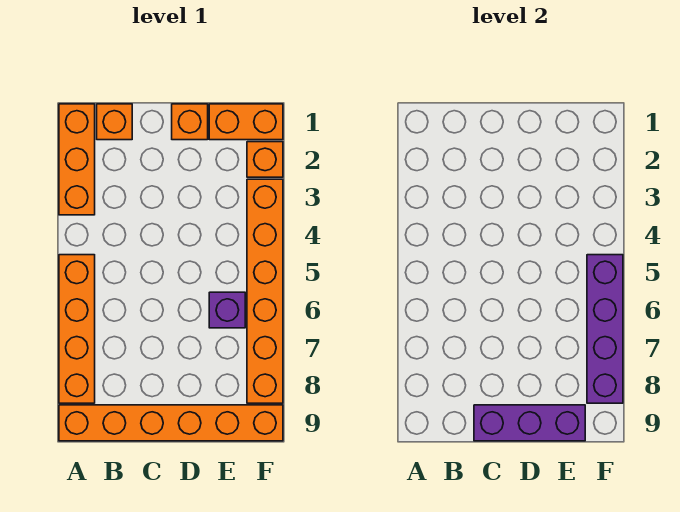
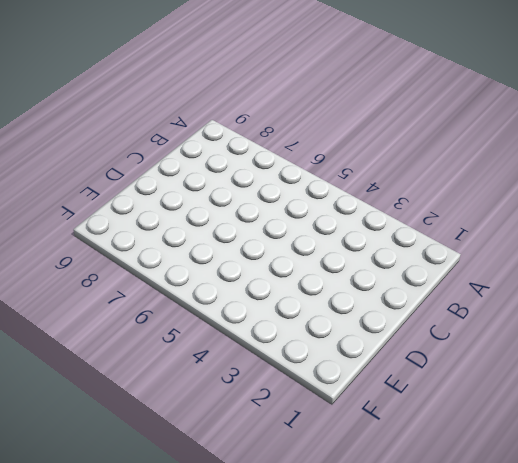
none -> orange 1x3 brick [59,104,95,215]
none -> orange 1x4 brick [59,255,95,403]

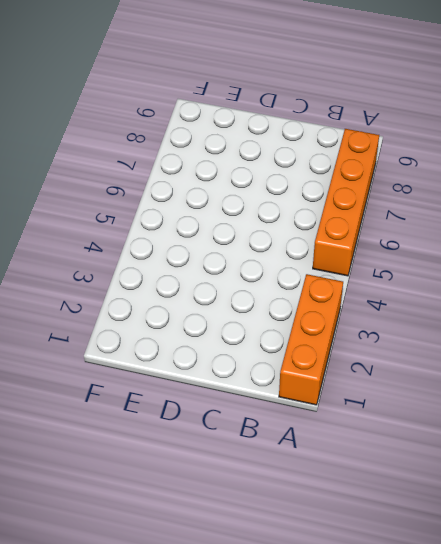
none -> orange 1x6 brick [59,405,283,441]
none -> orange 1x1 brick [97,104,132,140]

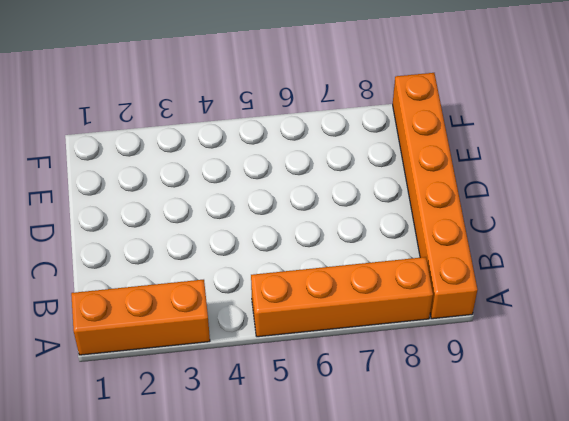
none -> orange 1x1 brick [97,104,132,140]
none -> orange 1x1 brick [172,104,208,140]

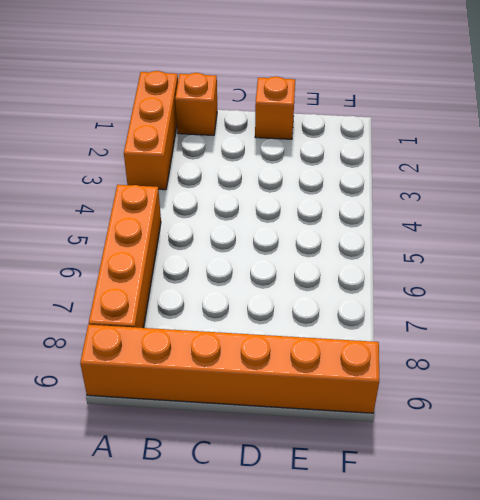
none -> orange 1x2 brick [209,104,283,140]
none -> purple 1x1 brick [209,292,245,328]

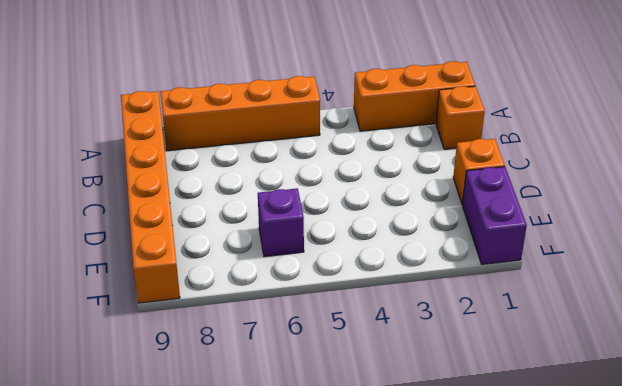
purple 1x2 brick [462,167,527,264] -> orange 1x2 brick [209,104,283,140]
none -> orange 1x1 brick [247,142,283,177]
none -> orange 1x6 brick [247,179,283,403]

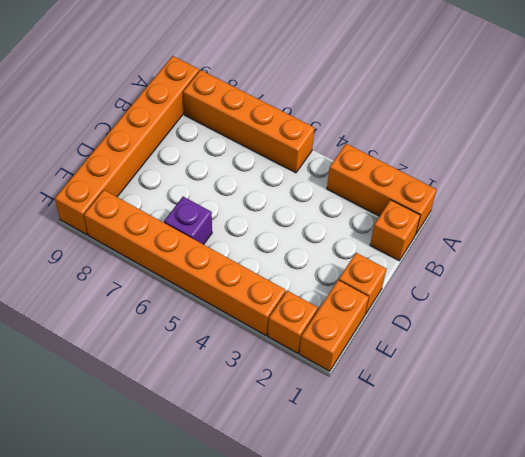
none -> purple 1x3 brick [474,405,585,441]
none -> purple 1x4 brick [587,255,623,403]

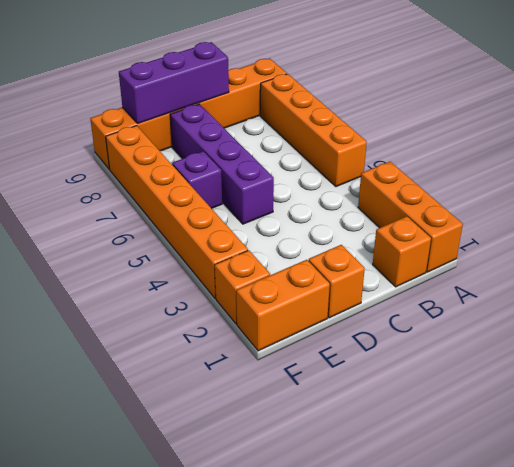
purple 1x4 brick [170,104,274,224] -> purple 1x4 brick moved to [587,255,623,403]

